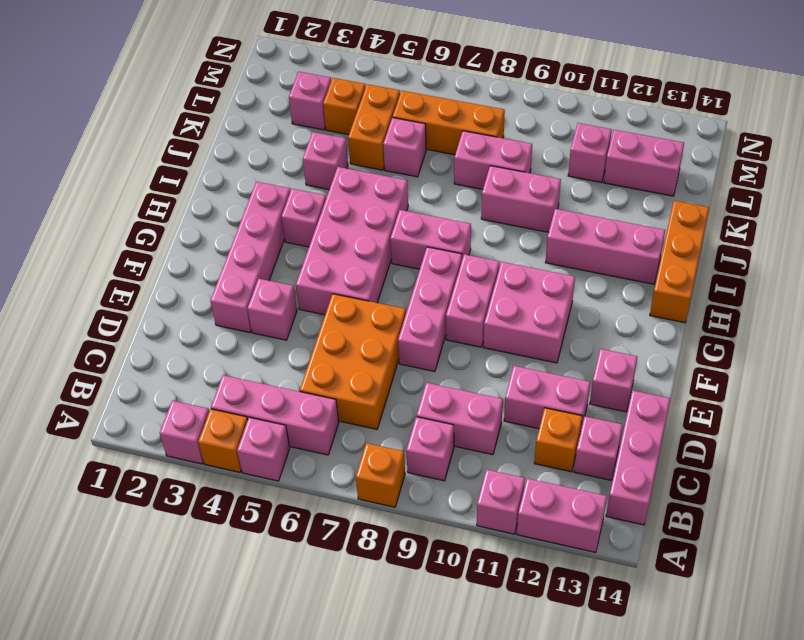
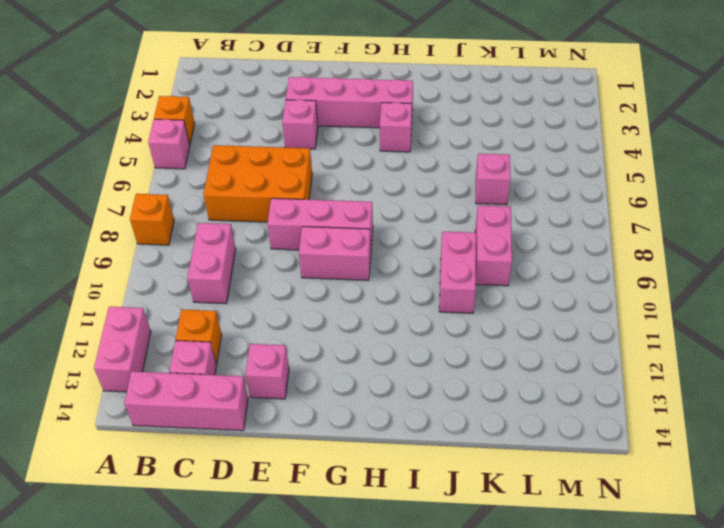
none -> pink 1x1 brick [160,401,209,464]
none -> pink 1x1 brick [477,469,525,534]
none -> pink 1x3 brick [211,375,339,455]
none -> pink 1x1 brick [406,417,454,481]

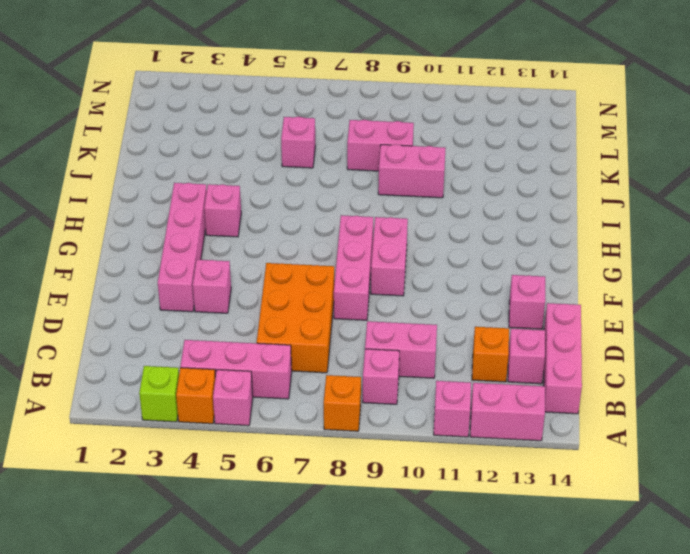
lime 1x1 brick [139,366,179,422] -> pink 1x1 brick [160,401,209,464]
none -> pink 1x2 brick [504,366,590,433]
none -> pink 2x4 brick [296,167,408,315]
none -> pink 2x2 brick [484,262,575,363]
none -> pink 1x2 brick [390,210,471,269]

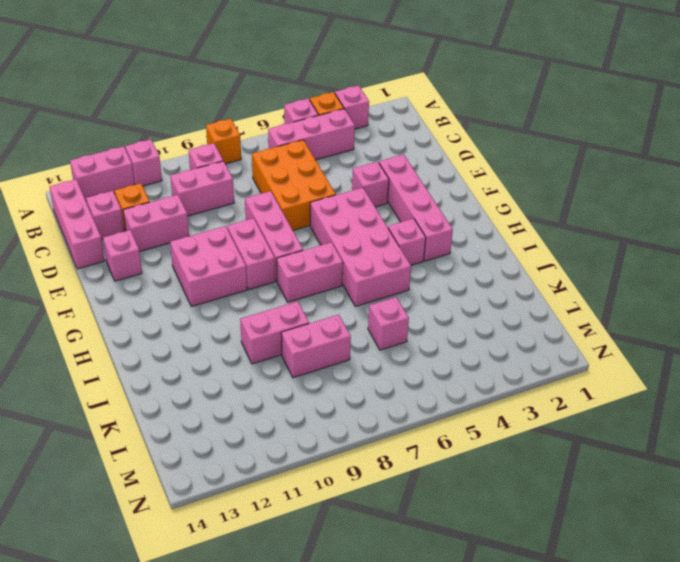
none -> orange 1x3 brick [650,201,709,323]
none -> pink 1x3 brick [545,209,665,284]
none -> pink 1x1 brick [303,132,348,189]
none -> orange 1x2 brick [348,84,400,170]

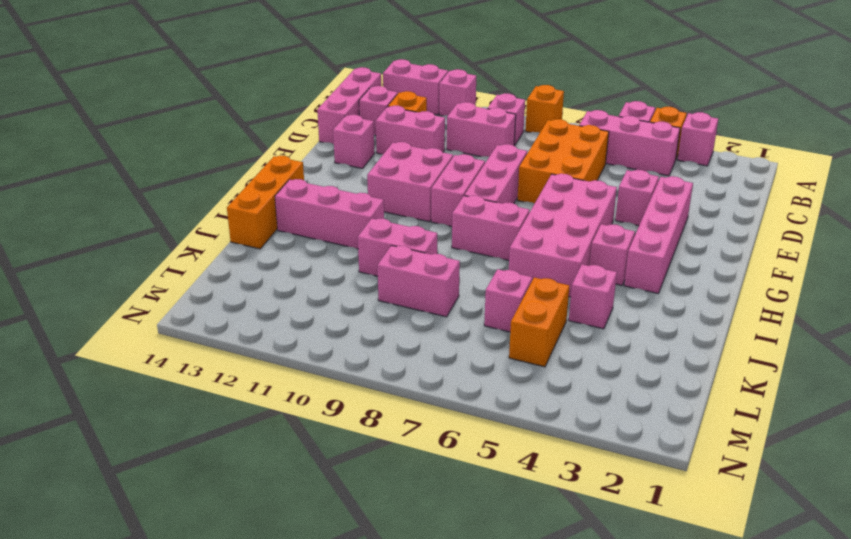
none -> pink 1x1 brick [289,72,331,130]
none -> orange 1x1 brick [323,78,365,135]
none -> orange 1x3 brick [393,91,505,155]
none -> pink 1x1 brick [568,123,612,183]

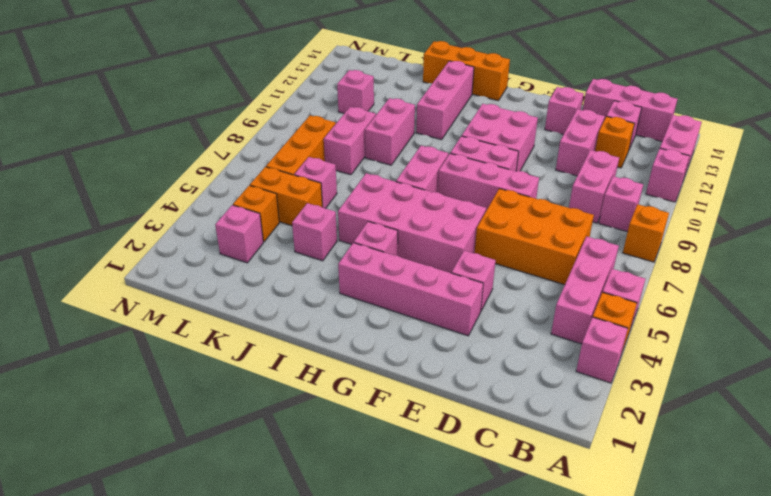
none -> pink 1x2 brick [604,130,684,196]

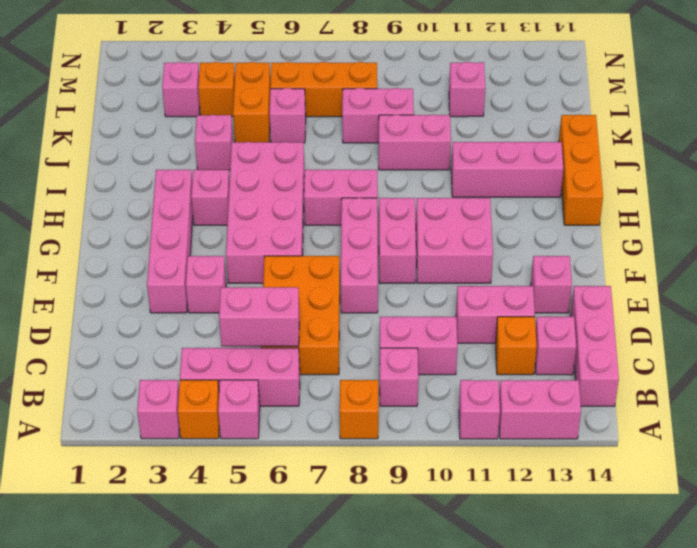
pink 1x2 brick [219,287,299,346] -> pink 1x2 brick moved to [604,130,684,196]

